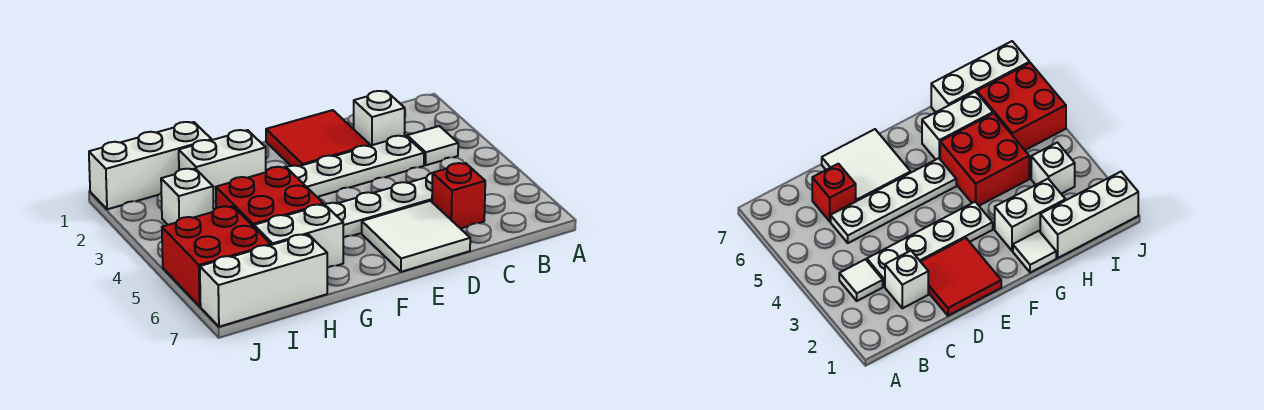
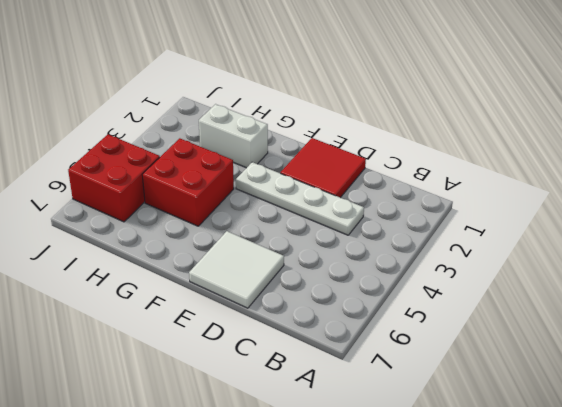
none -> white 1x1 tile [407,126,458,165]
none -> white 1x1 brick [354,91,405,146]
none -> white 1x4 plate [325,173,433,238]

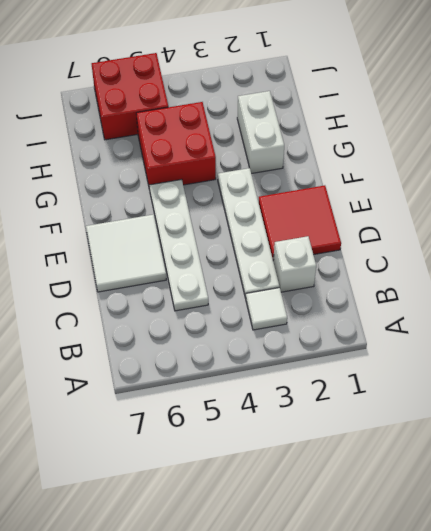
none -> red 1x1 brick [432,163,485,229]
none -> white 1x1 tile [1013,231,1056,273]
none -> white 1x2 brick [254,204,343,268]

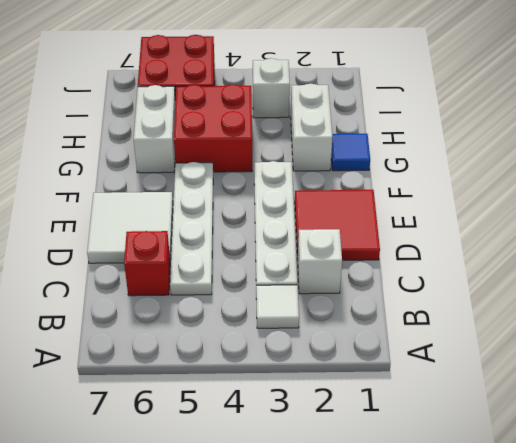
blue 1x1 tile [331,134,370,171] -> white 1x1 tile [1013,231,1056,273]
none -> white 1x3 brick [89,122,212,209]
none -> white 1x3 brick [200,234,327,327]

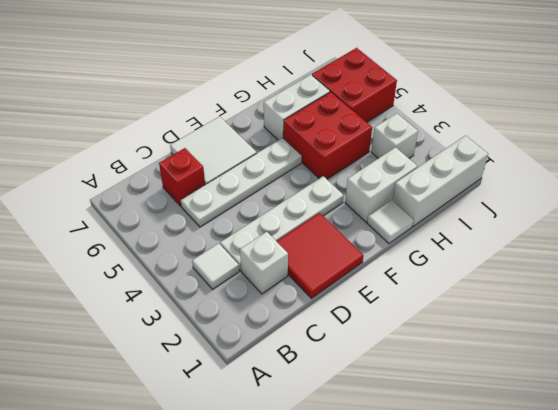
none -> white 1x3 brick [200,234,327,327]

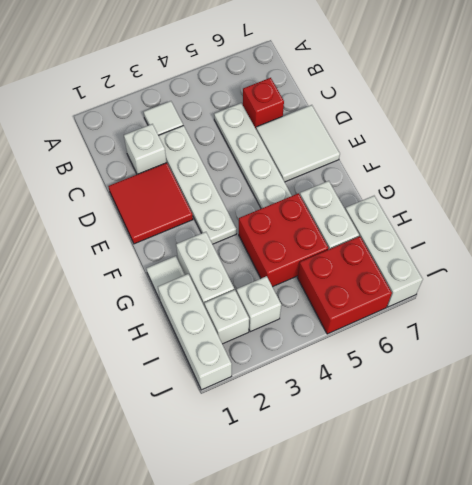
white 1x1 brick [204,290,249,344] -> none

